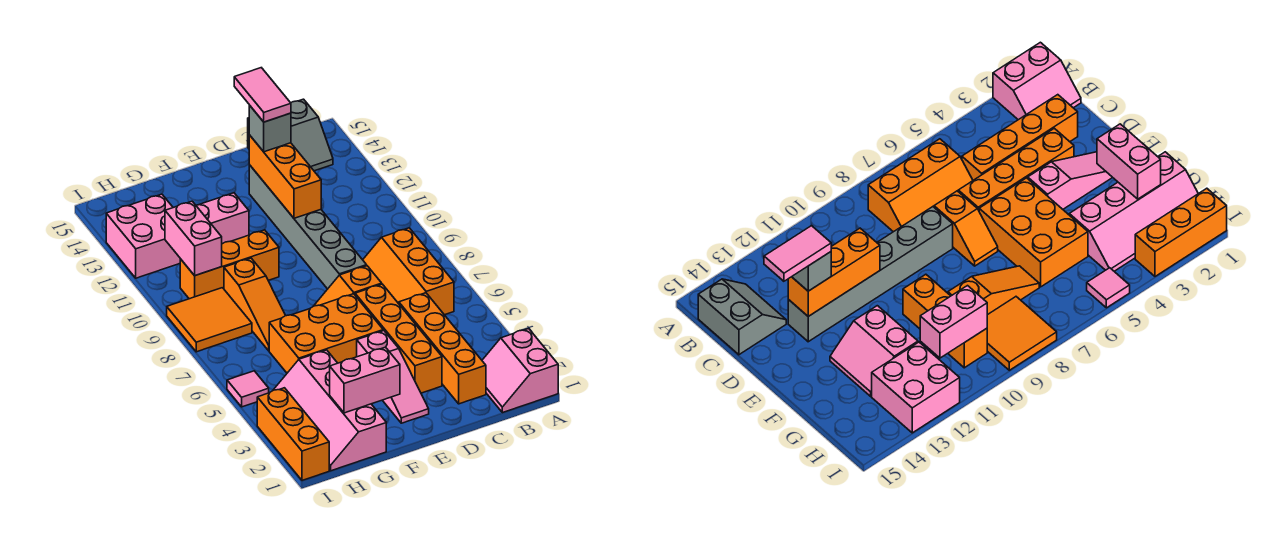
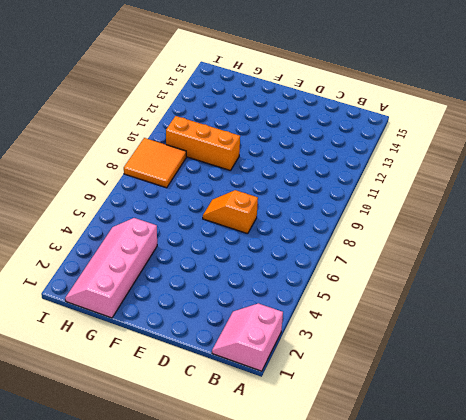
none -> orange 2x3 slope [363,228,454,315]
none -> grey 2x2 slope [248,99,333,171]
none -> orange 1x4 brick [399,293,486,404]

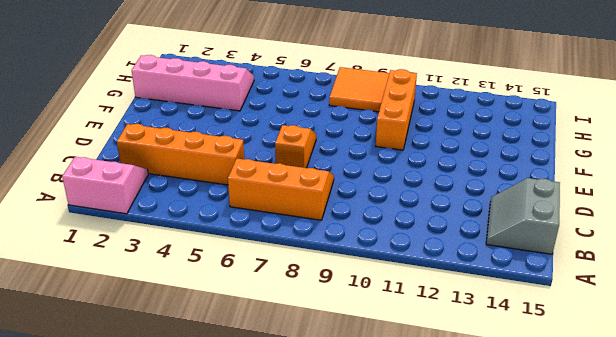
none -> orange 1x4 brick [355,284,442,393]
none -> grey 1x6 brick [249,165,367,289]
none -> pink 1x3 slope [357,331,429,423]

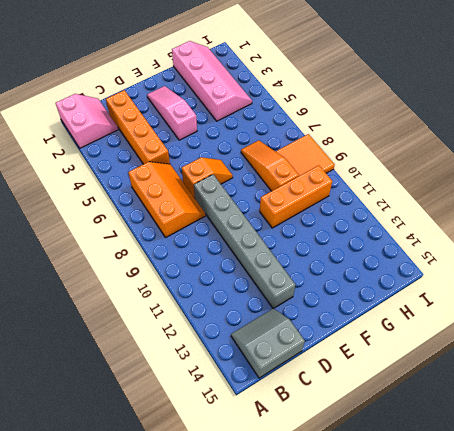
none -> orange 1x4 brick [355,284,442,393]
none -> orange 2x3 brick [269,294,383,373]
none -> pink 2x2 slope [196,193,249,244]

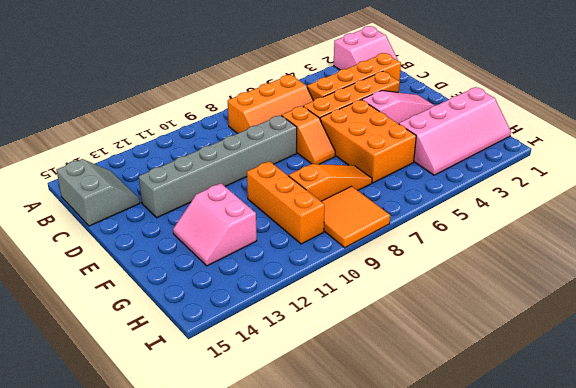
none -> pink 2x2 brick [106,194,180,278]
none -> orange 1x3 brick [257,388,329,480]
none -> pink 1x1 tile [227,371,269,407]

